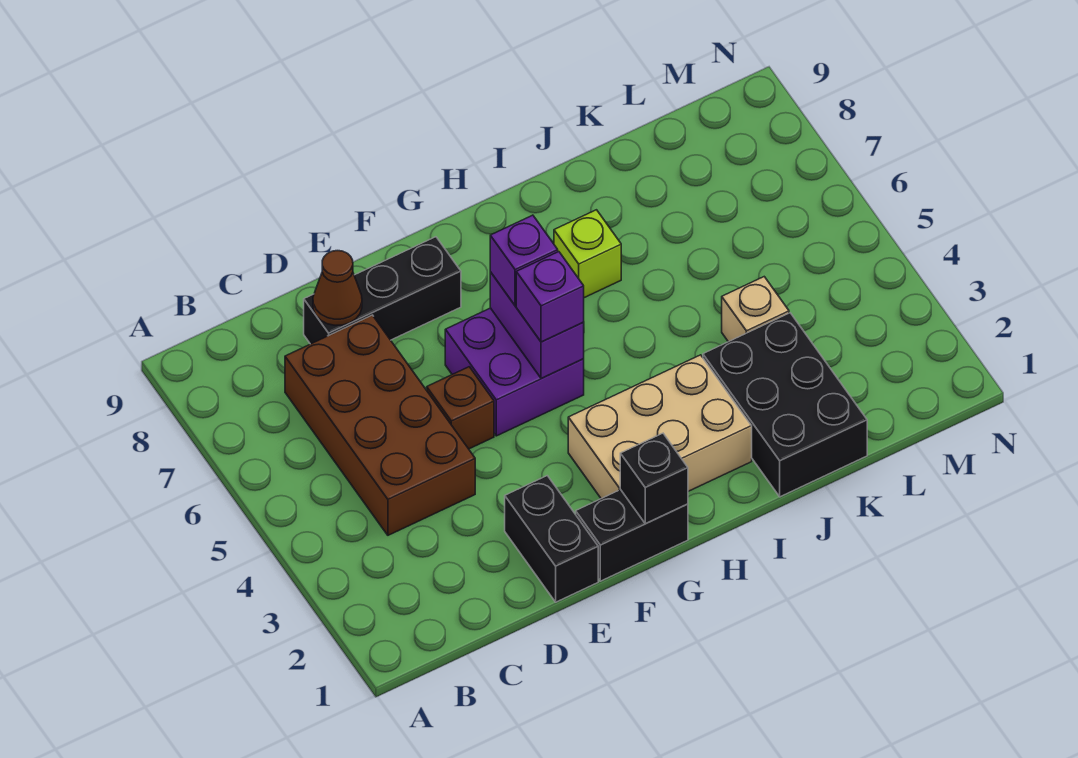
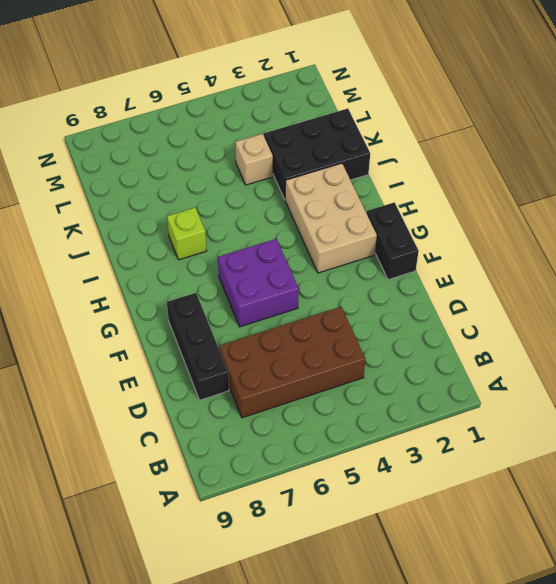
none -> black 1x2 brick [505,476,598,602]
none -> brown 1x1 brick [427,367,494,449]
none -> brown 1x1 cone [313,251,362,325]

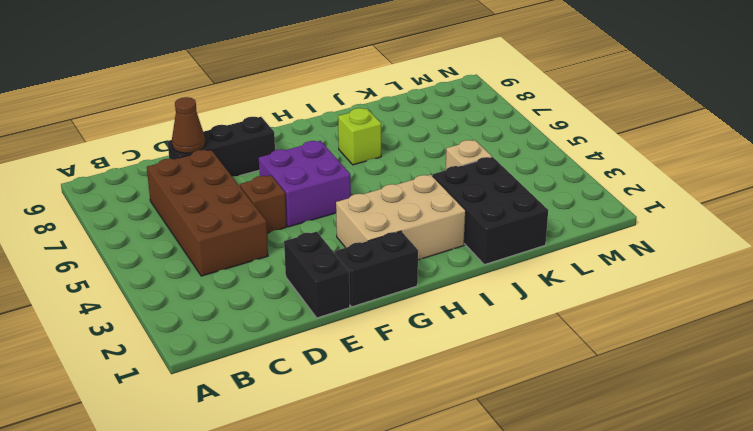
none -> black 1x1 brick [620,433,688,524]
none -> purple 1x2 brick [490,272,584,379]
none -> purple 1x1 brick [516,252,584,342]

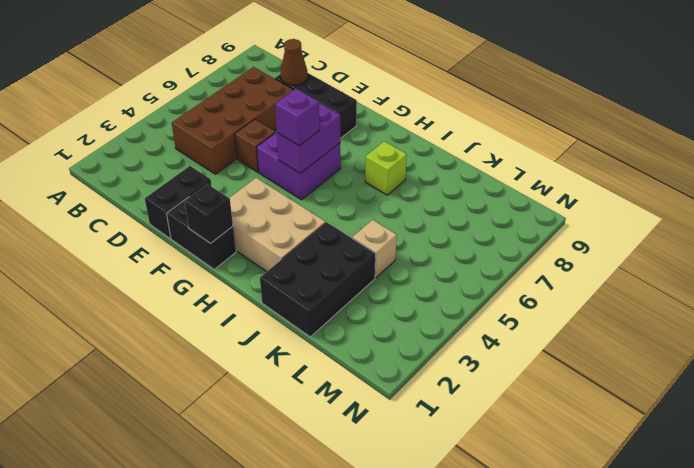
none -> purple 1x1 brick [490,215,558,306]

